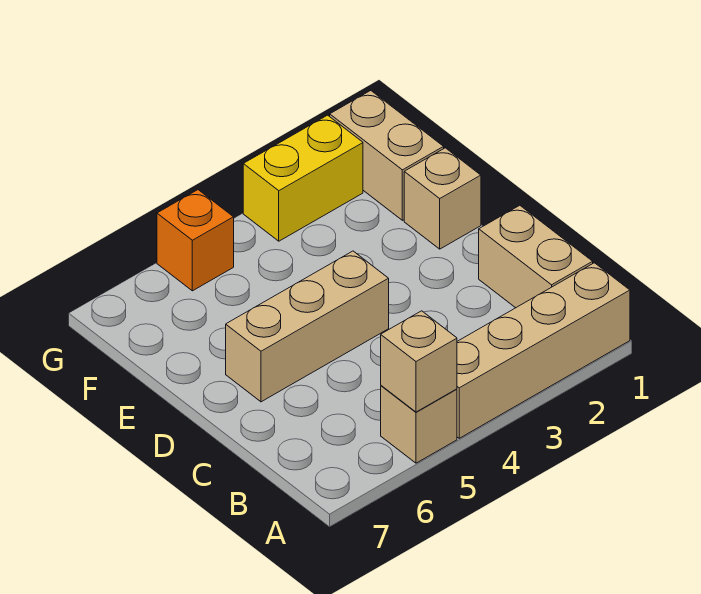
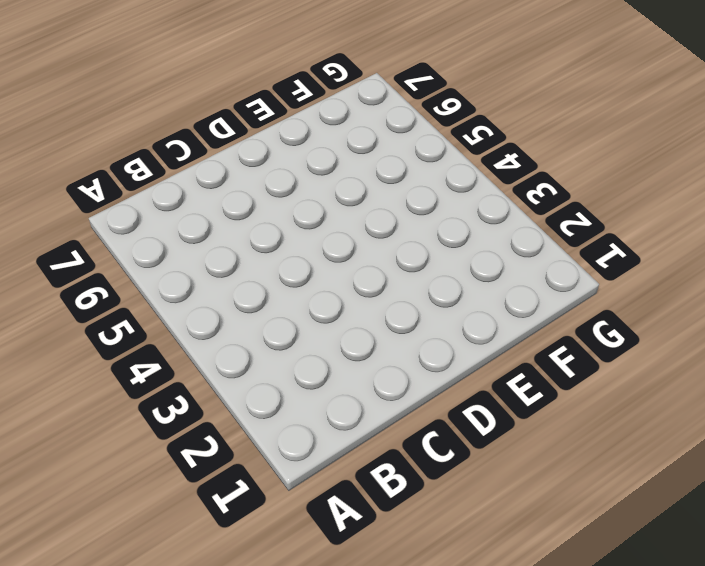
none -> tan 1x4 brick [457,263,630,438]
none -> tan 1x1 brick [381,386,457,463]

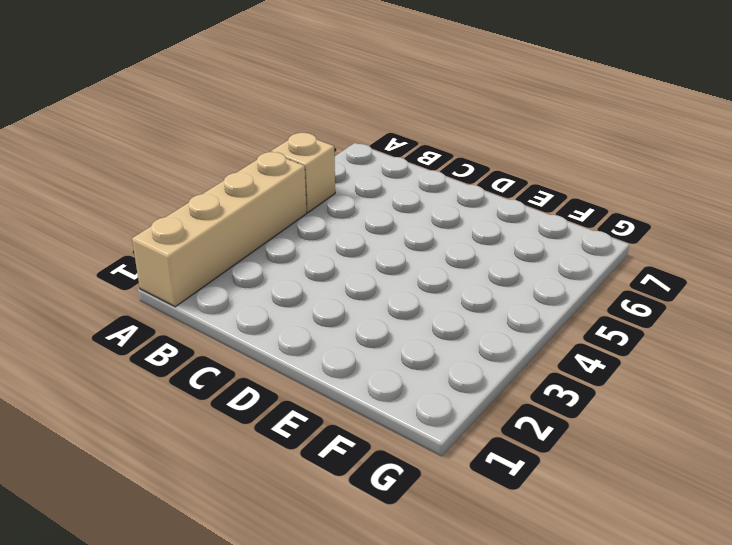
none -> tan 1x2 brick [479,205,593,308]
none -> tan 1x3 brick [226,251,389,402]

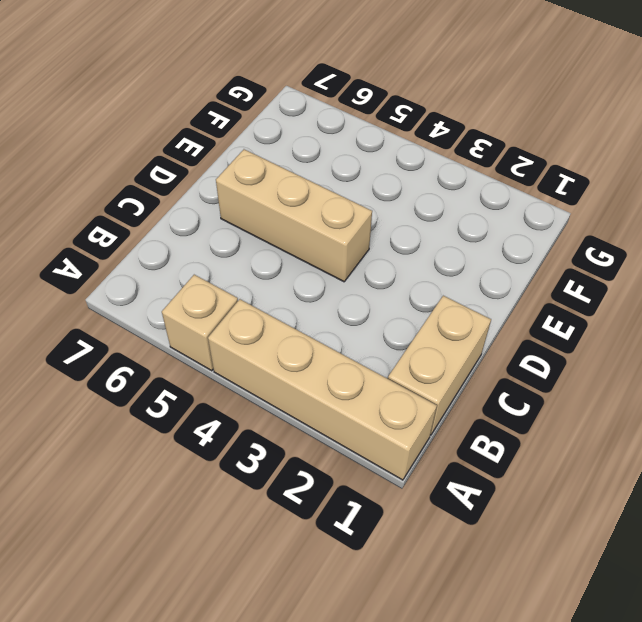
none -> tan 1x1 brick [404,148,481,249]
none -> tan 1x2 brick [330,91,444,220]

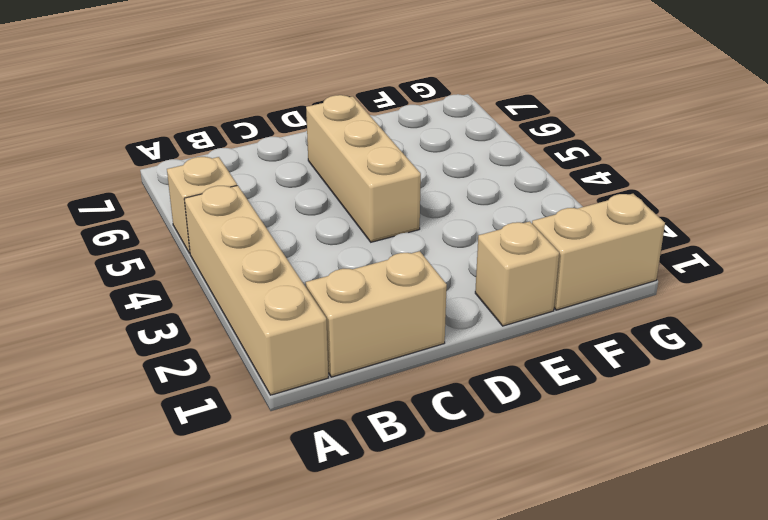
none -> yellow 1x2 brick [243,115,363,241]
none -> orange 1x1 brick [157,190,234,291]

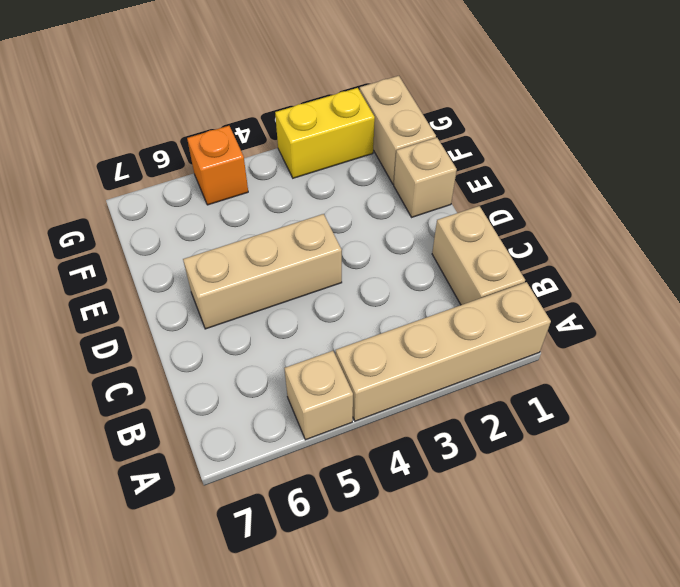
none -> tan 1x1 brick [381,311,457,412]

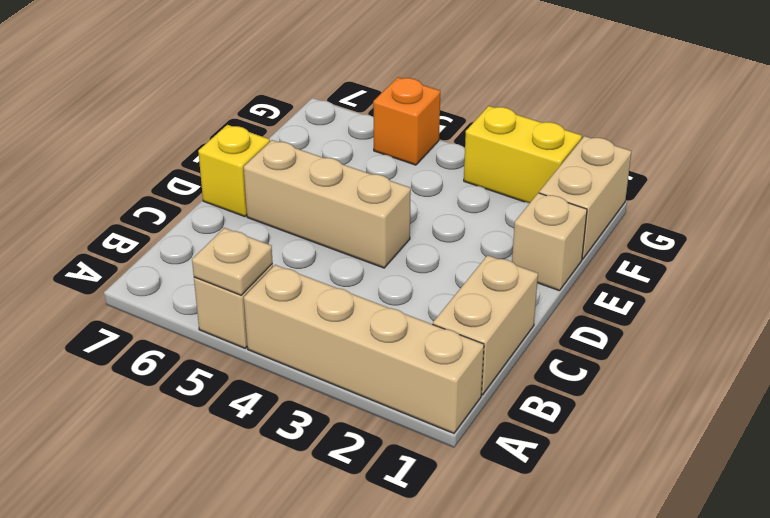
tan 1x1 plate [192,228,273,295] -> tan 1x1 brick [381,311,457,412]
yellow 1x1 brick [198,125,270,217] -> none

